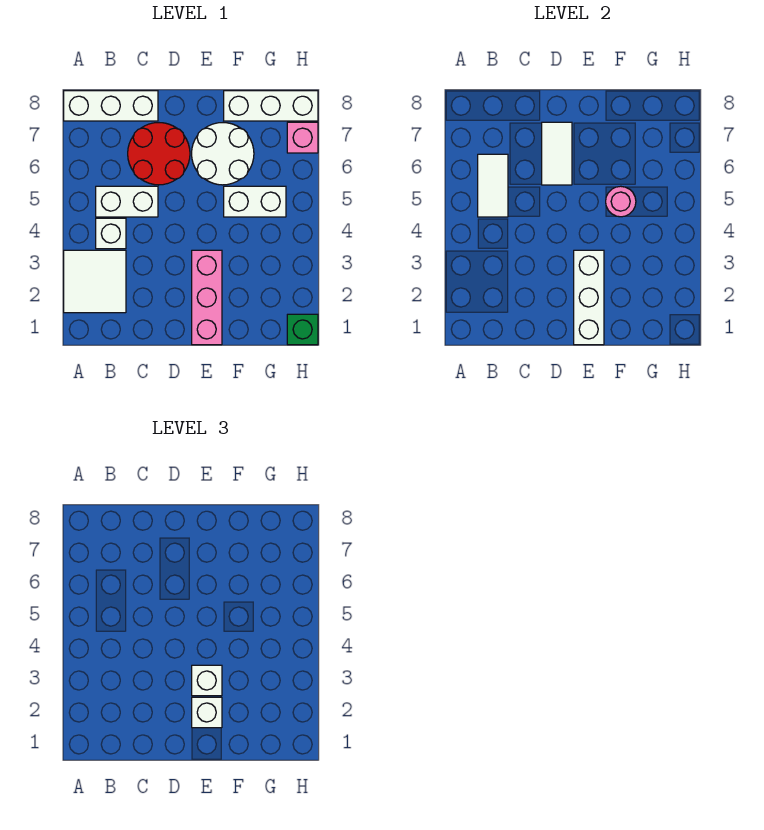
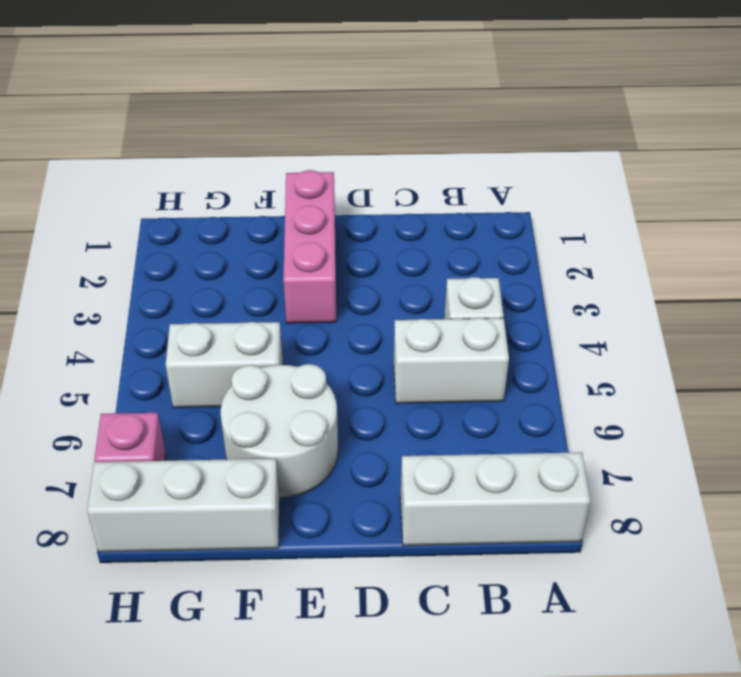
none -> white 2x2 tile [64,250,126,313]
none -> red 2x2 round brick [128,123,190,185]
none -> green 1x1 brick [287,314,318,345]

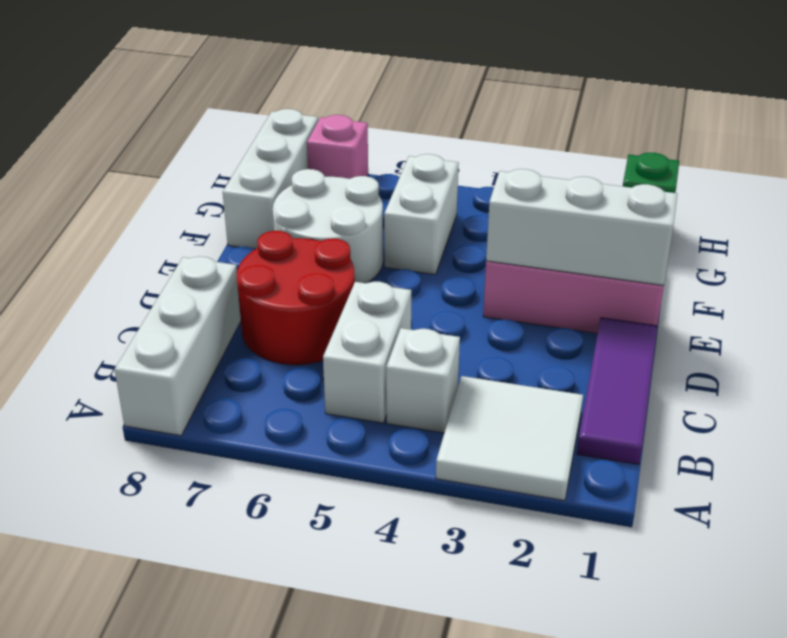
purple 1x3 tile [577,318,657,465] -> none
none -> white 1x2 tile [478,154,508,217]
none -> white 1x2 tile [542,122,572,185]
none -> pink 1x1 round brick [606,186,636,217]

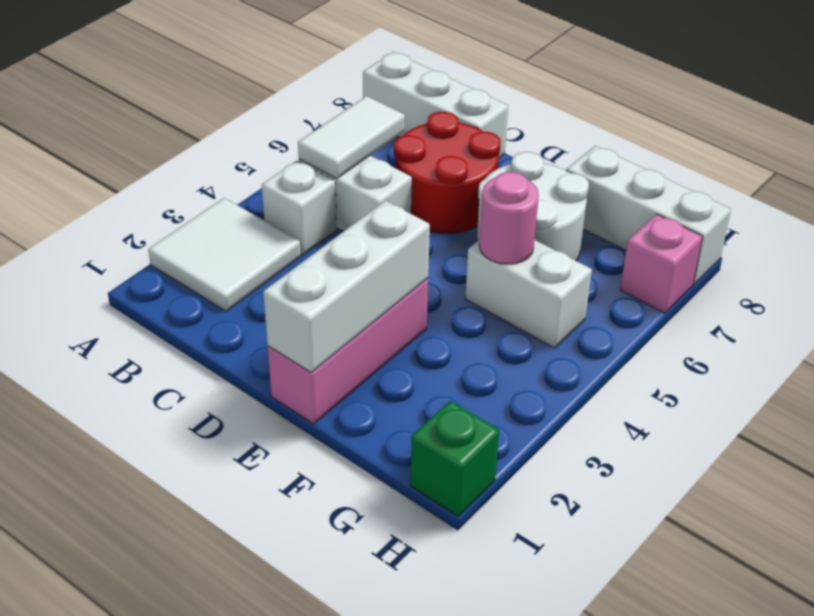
none -> white 1x2 tile [542,122,572,185]
none -> white 1x1 brick [192,697,222,728]
none -> white 1x1 brick [192,665,222,696]

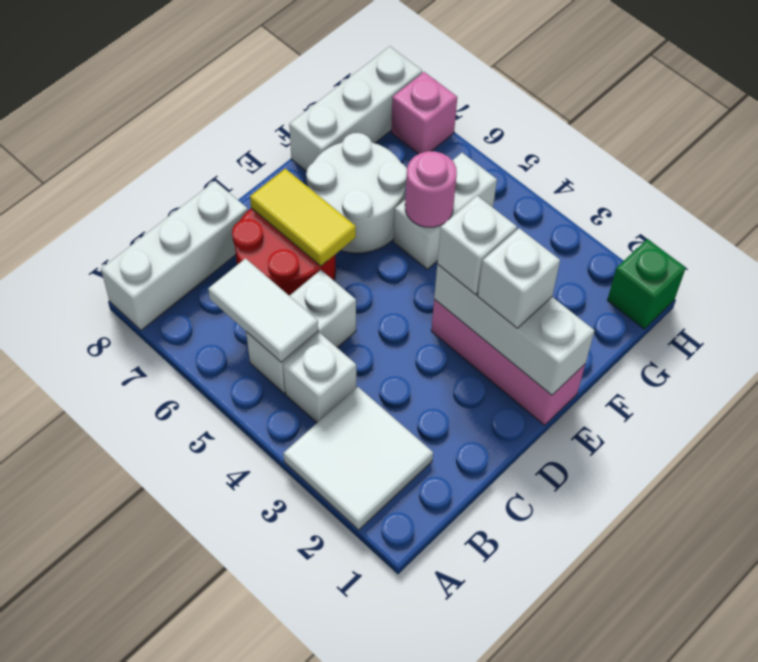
yellow 1x2 tile [250,169,356,266] -> white 1x2 tile [542,122,572,185]

